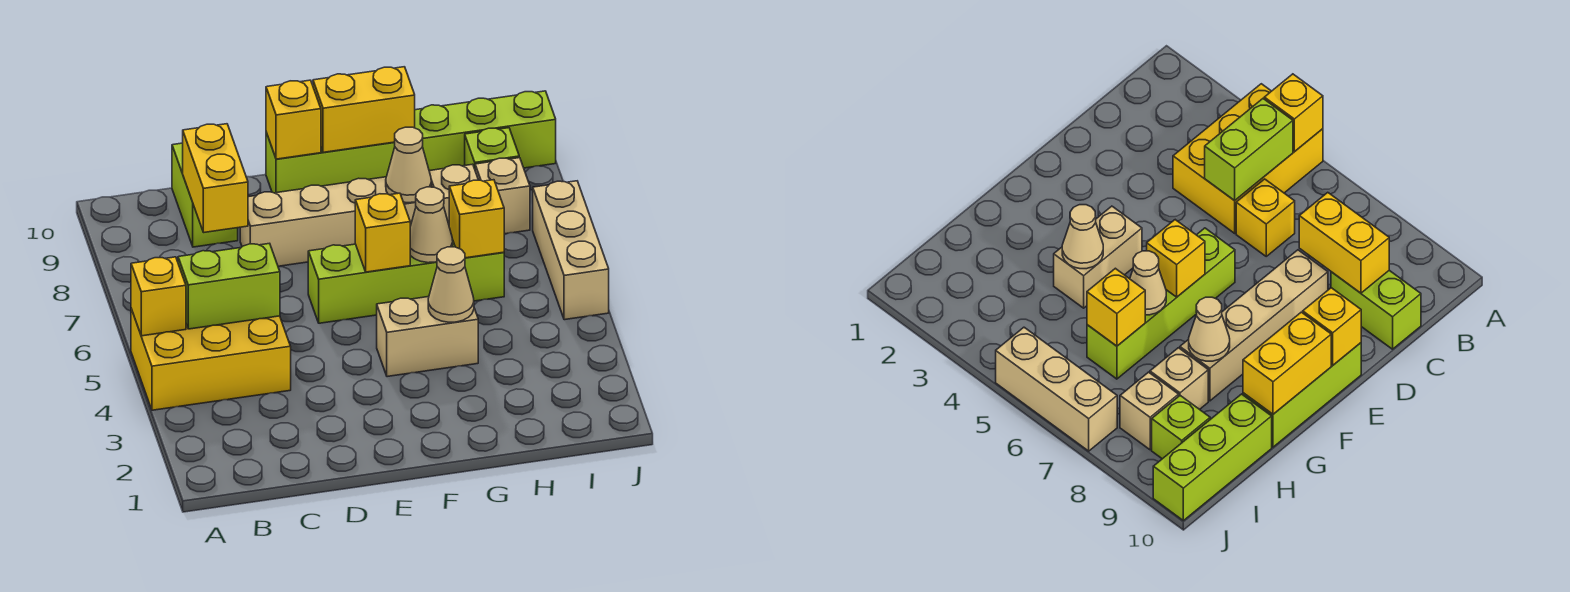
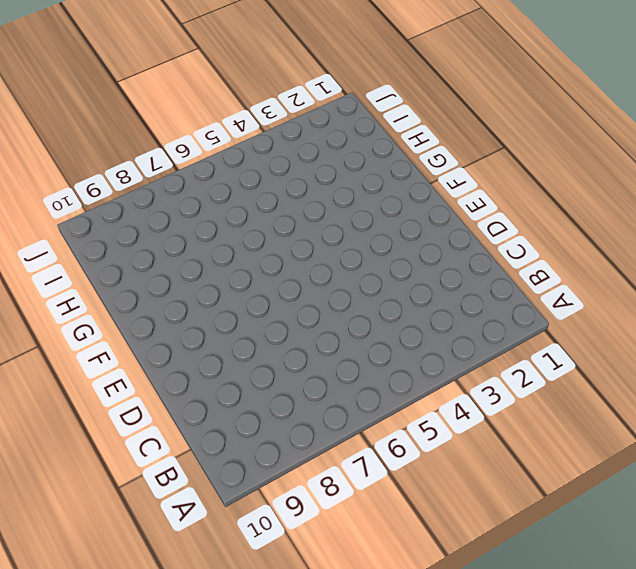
none -> yellow 2x3 brick [131,309,291,410]
none -> yellow 1x1 brick [1236,179,1295,256]
none -> lime 1x2 brick [172,143,238,247]

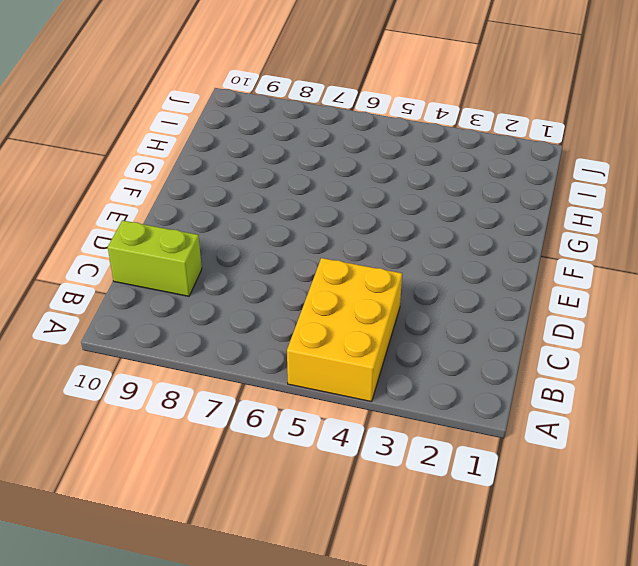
none -> yellow 1x1 brick [1236,179,1295,256]
none -> tan 1x4 brick [240,177,416,266]
none -> lime 1x4 brick [308,239,504,323]

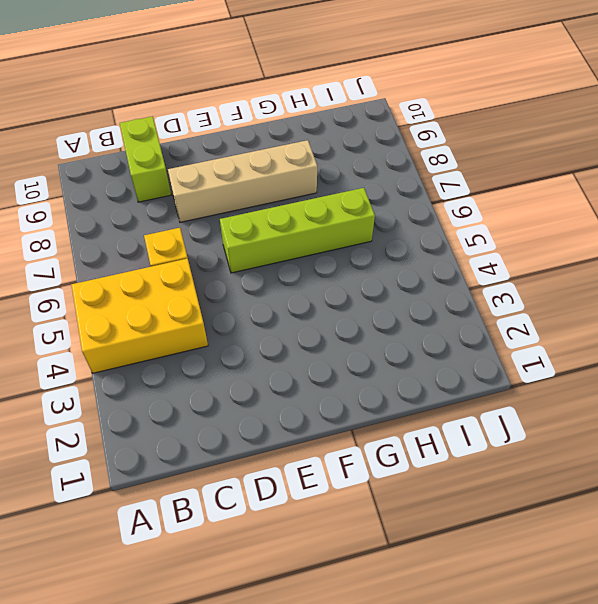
none -> lime 1x3 brick [266,132,395,193]
none -> tan 1x2 brick [377,297,478,377]
none -> tan 1x1 brick [429,164,478,224]

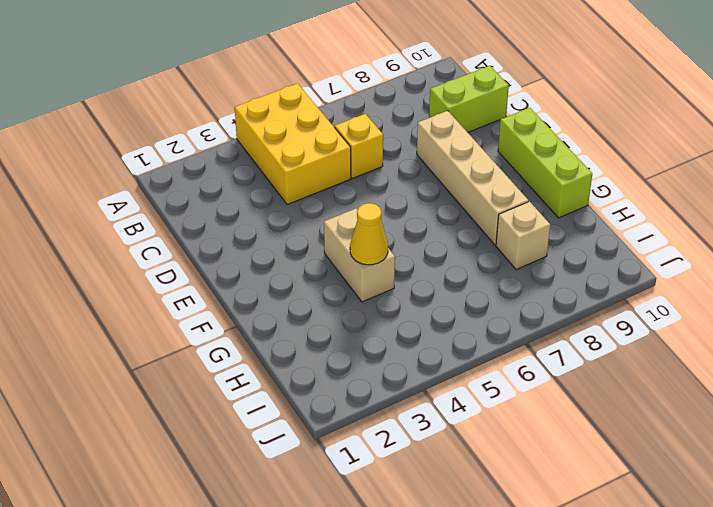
yellow 1x1 cone [350,203,388,265] -> tan 1x1 cone [428,247,474,322]
none -> lime 1x4 brick [308,239,504,323]
none -> lime 1x3 brick [415,91,556,171]
none -> tan 1x1 brick [475,158,530,234]

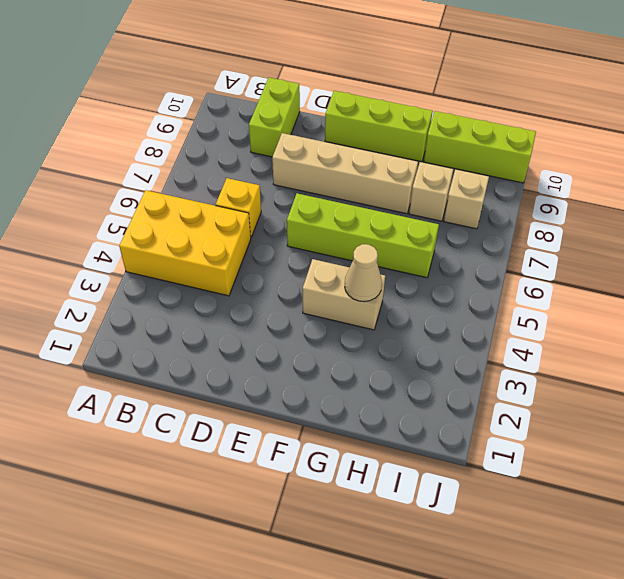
none -> lime 1x1 brick [465,128,519,168]
none -> tan 1x3 brick [533,181,609,320]
none -> yellow 1x1 brick [131,257,186,336]

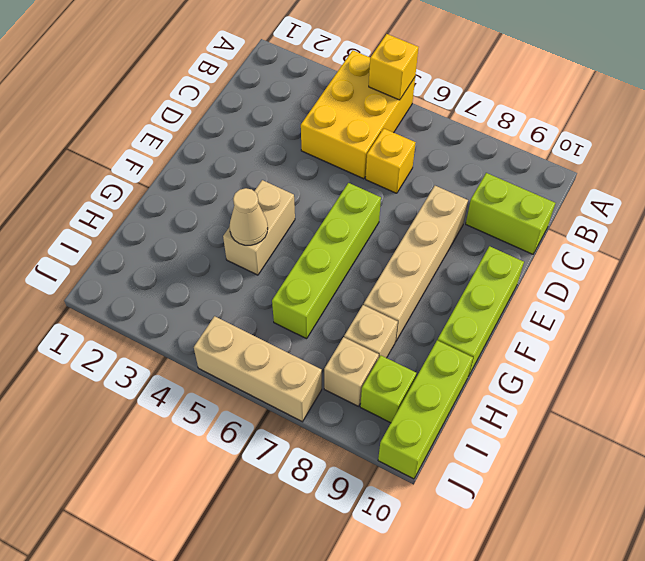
none -> lime 1x2 brick [178,243,280,329]
none -> yellow 1x2 brick [183,124,248,232]
none -> yellow 1x1 brick [266,80,321,159]

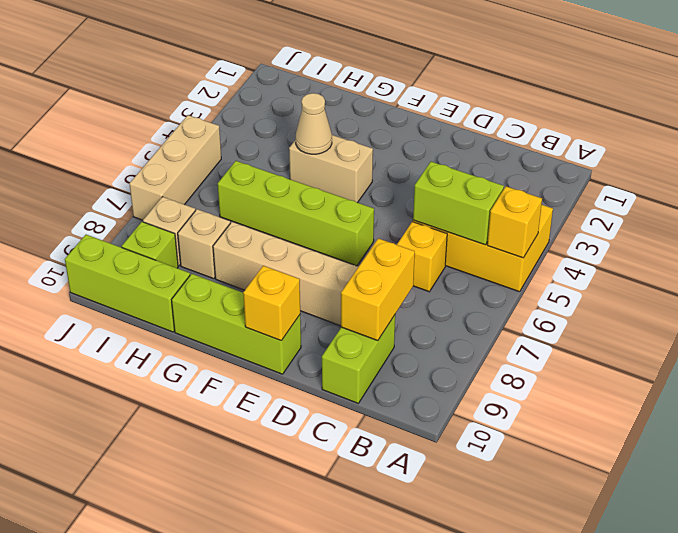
none -> yellow 1x1 brick [355,193,410,272]
none -> yellow 1x2 brick [313,67,415,152]
none -> tan 1x1 cone [410,187,453,263]

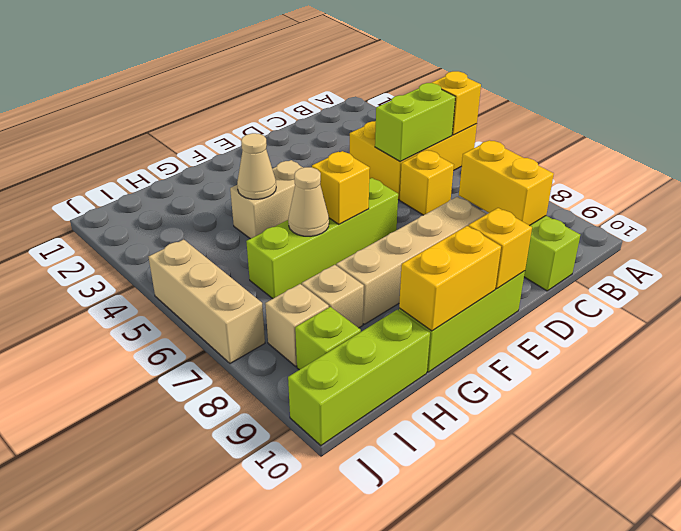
none -> tan 1x1 cone [386,127,431,203]
none -> yellow 1x1 brick [449,180,504,258]

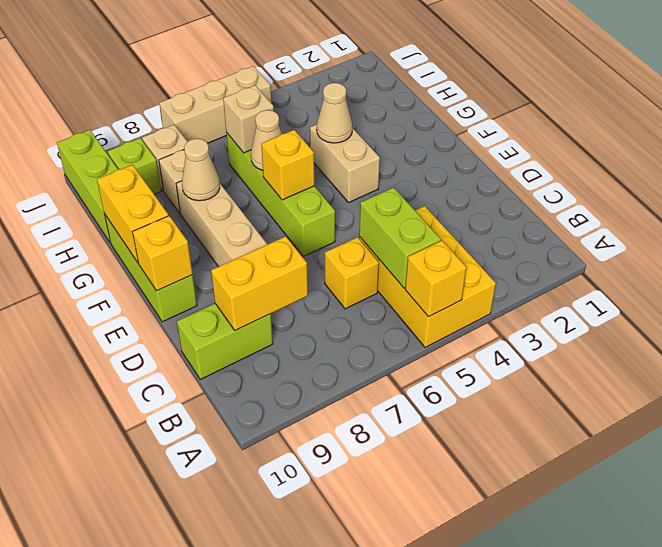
tan 1x1 brick [223,85,274,153] -> yellow 1x1 brick [449,180,504,258]

